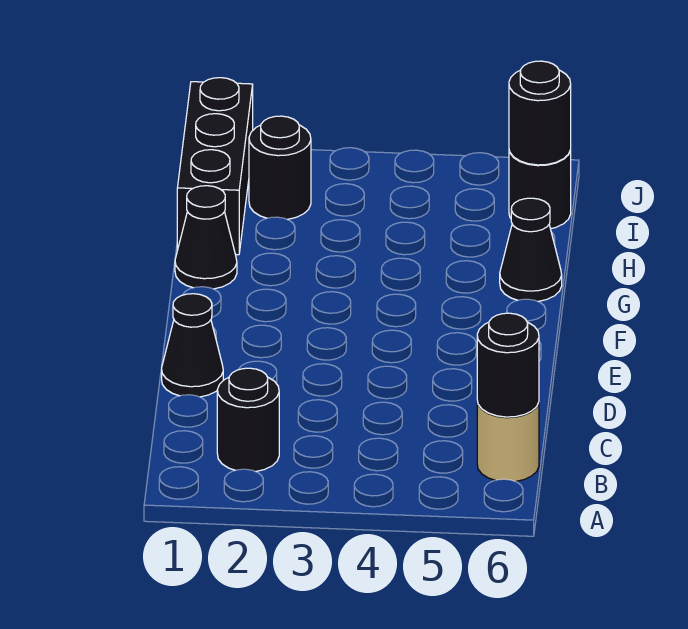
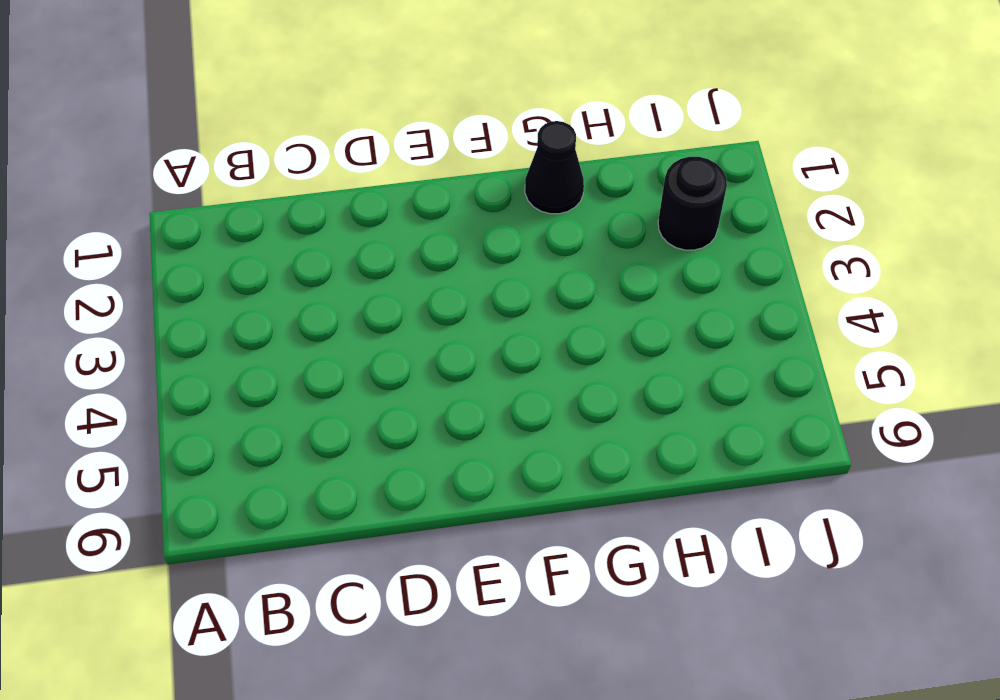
none -> black 1x1 round brick [217,368,279,472]
none -> tan 1x1 round brick [477,401,539,482]

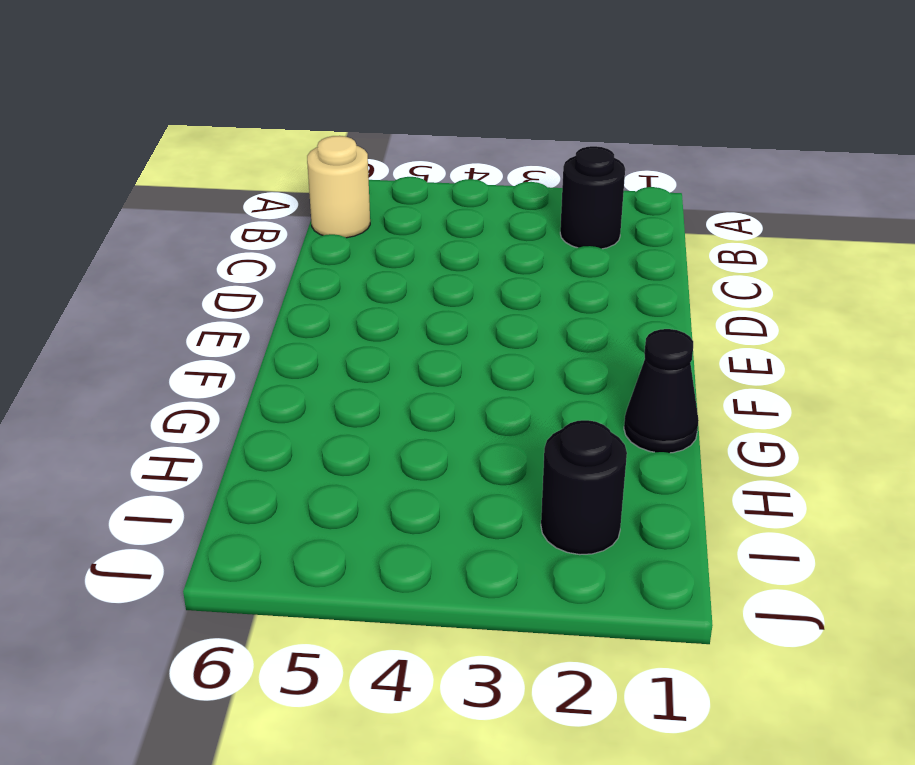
none -> black 1x1 cone [162,294,223,397]
none -> black 1x1 cone [500,198,562,302]

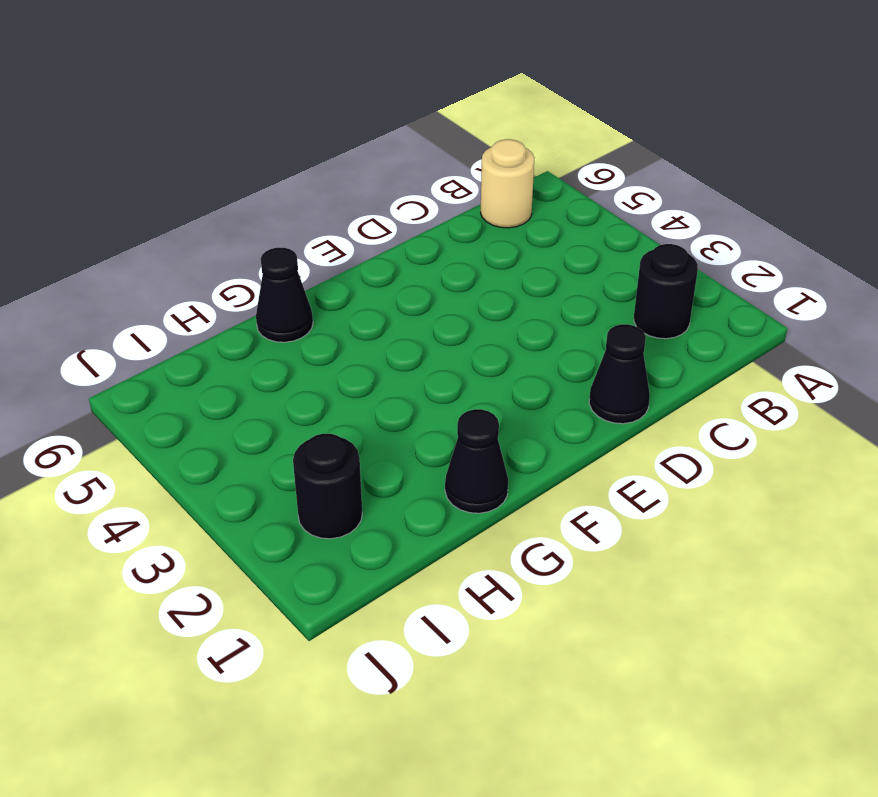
none -> black 1x3 brick [177,78,253,255]
none -> black 1x1 round brick [509,150,571,229]

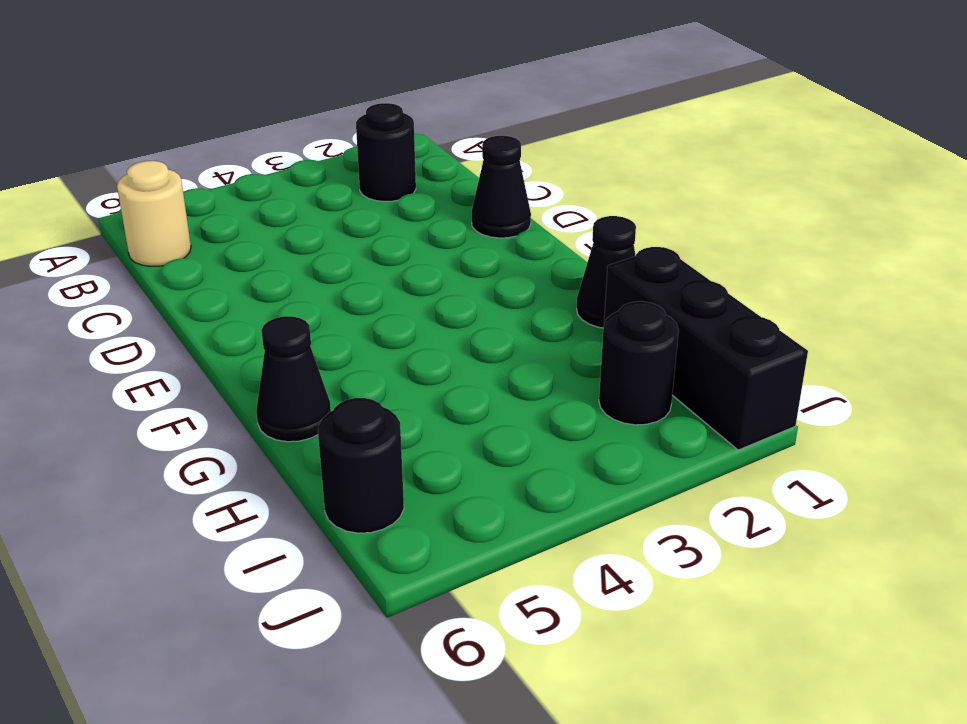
none -> black 1x1 round brick [477,313,539,417]
none -> black 1x1 round brick [509,61,571,165]

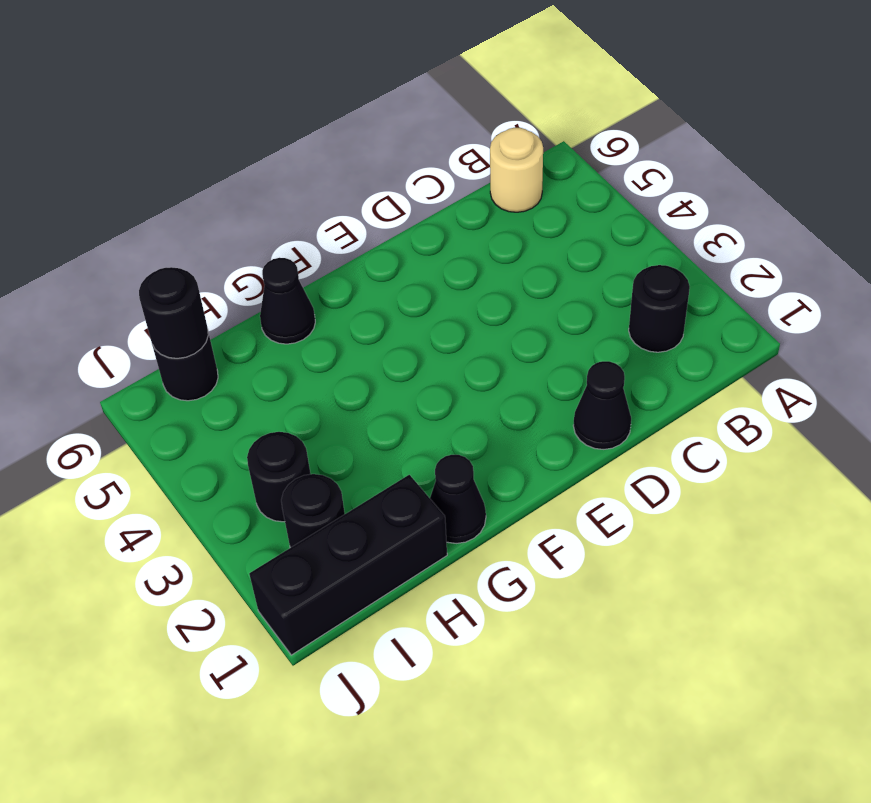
black 1x1 round brick [247,432,311,522] -> black 1x1 round brick moved to [477,313,539,417]

